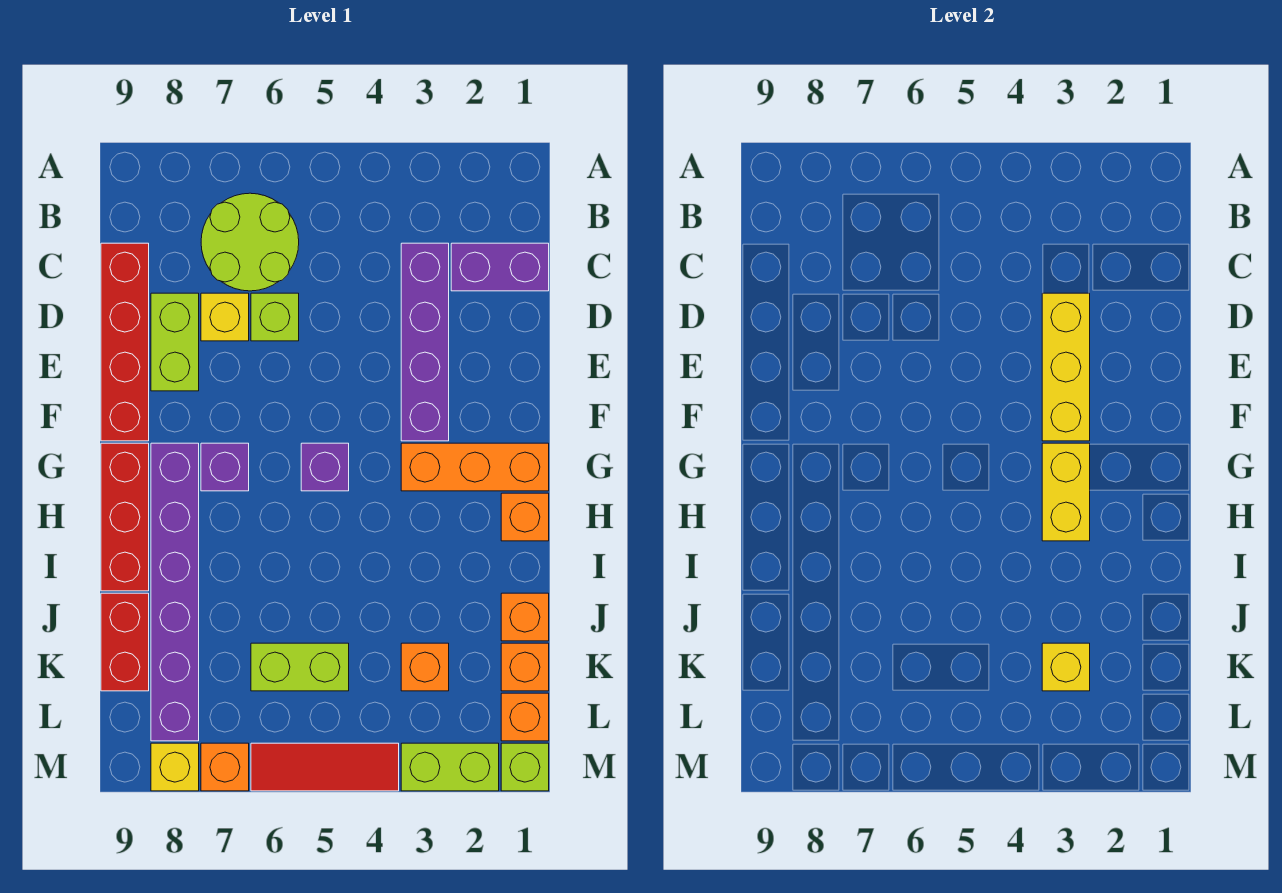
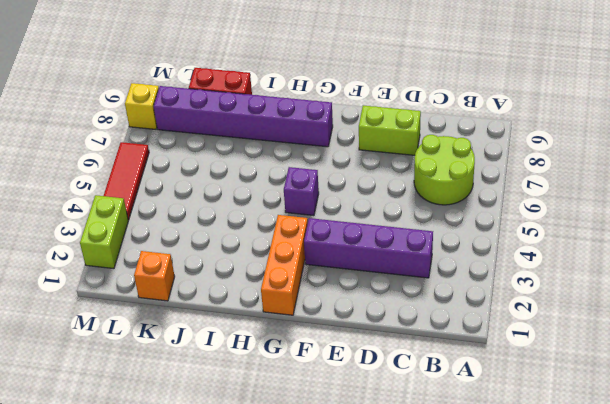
none -> purple 1x2 brick [451,243,549,291]
none -> red 1x4 brick [101,243,149,441]
none -> lime 1x1 brick [251,293,299,341]

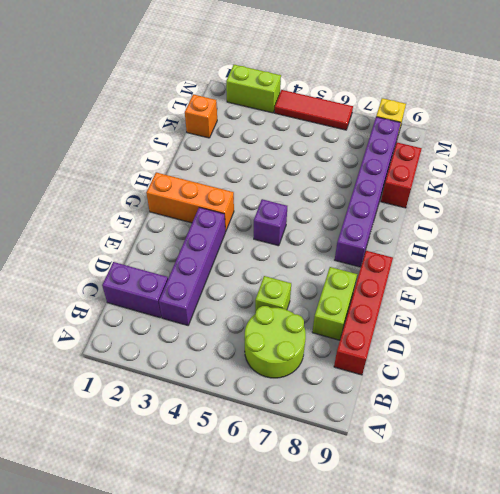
none -> yellow 1x1 brick [201,293,249,341]
none -> purple 1x1 brick [201,443,249,491]
none -> red 1x3 brick [101,443,149,591]

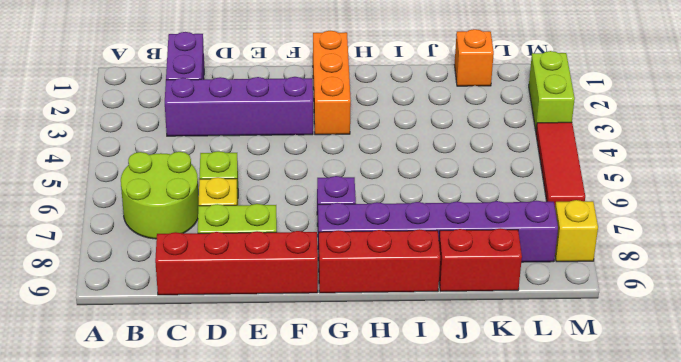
none -> purple 1x1 brick [301,443,349,491]
none -> orange 1x1 brick [501,493,549,541]
none -> orange 1x1 brick [501,593,549,641]

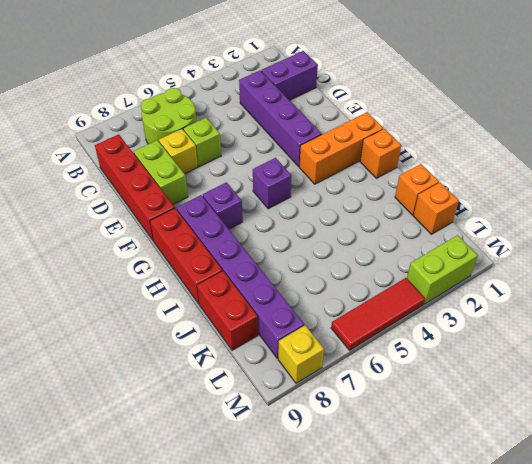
none -> orange 1x1 brick [401,643,449,691]
none -> lime 1x2 brick [251,643,349,691]
none -> orange 1x1 brick [501,693,549,741]

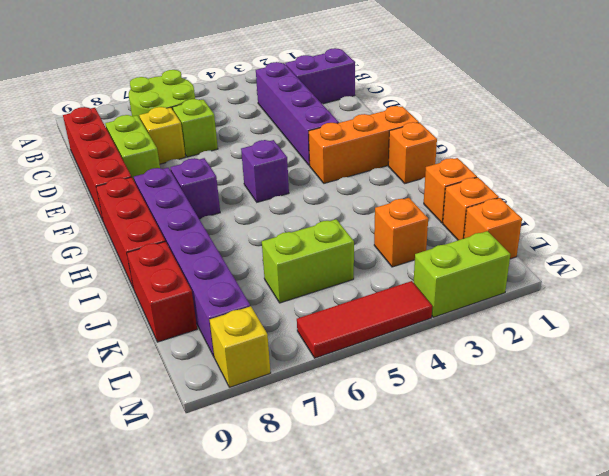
none -> lime 1x1 brick [501,743,549,791]
none -> orange 1x1 brick [201,743,249,791]
none -> yellow 1x3 brick [1042,293,1090,441]

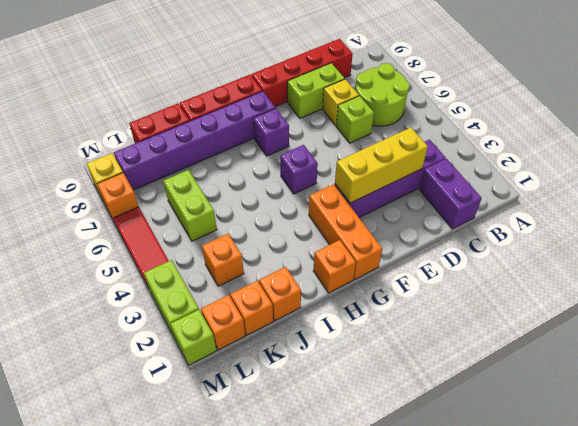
none -> yellow 1x2 brick [1042,443,1090,541]
none -> yellow 1x1 brick [1042,643,1090,691]

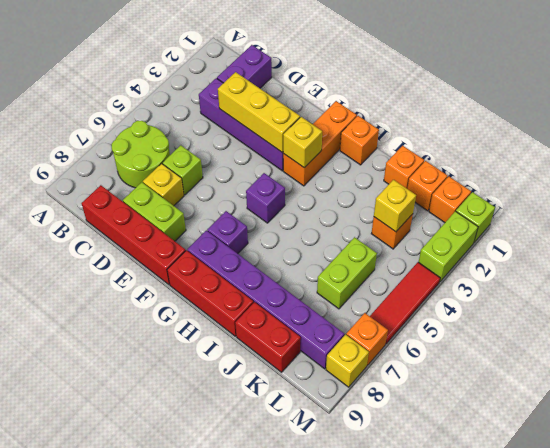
yellow 1x1 brick [283,117,322,168] -> yellow 1x2 brick [1042,443,1090,541]

